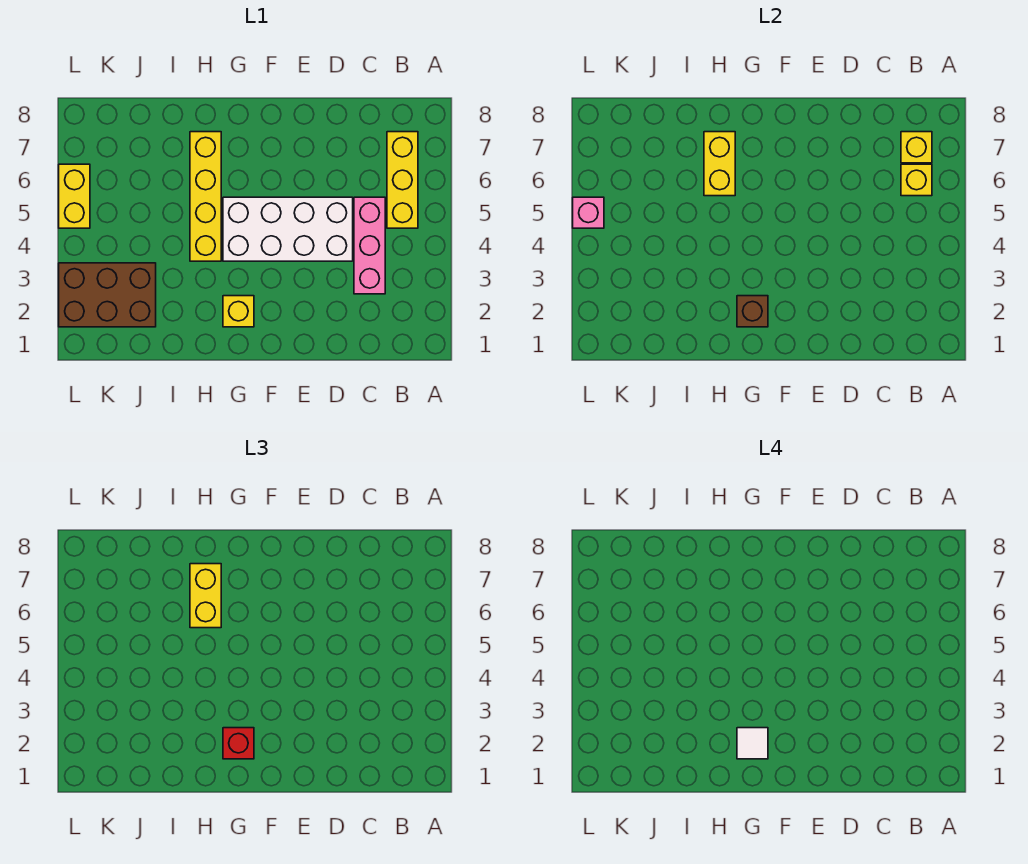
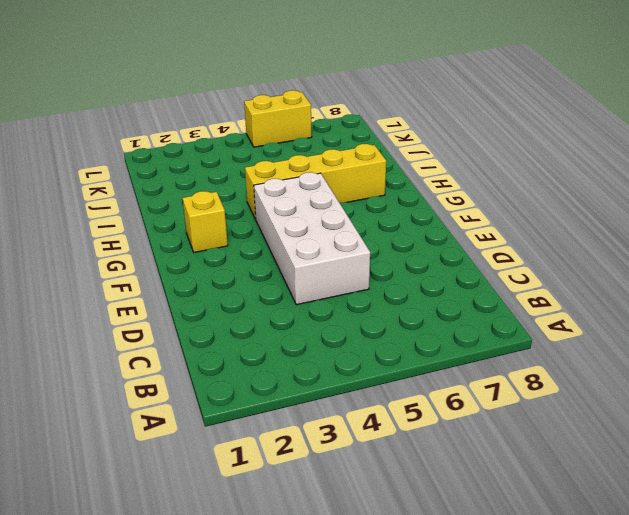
none -> yellow 1x3 brick [387,132,418,228]
none -> pink 1x3 brick [354,197,385,294]
none -> brown 2x3 brick [59,263,156,327]

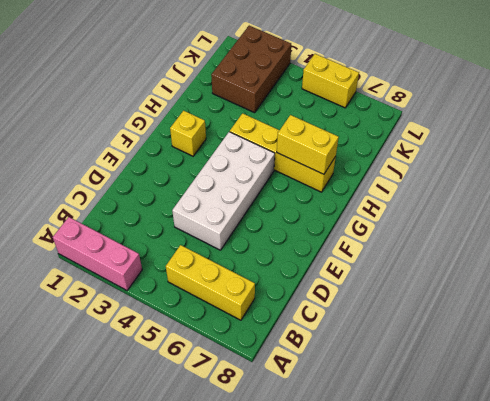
pink 1x3 brick [53,217,142,290] -> pink 1x3 brick moved to [354,197,385,294]
none -> yellow 1x1 brick [901,164,932,196]
none -> yellow 1x1 brick [901,132,932,163]
none -> brown 1x1 brick [737,296,768,327]

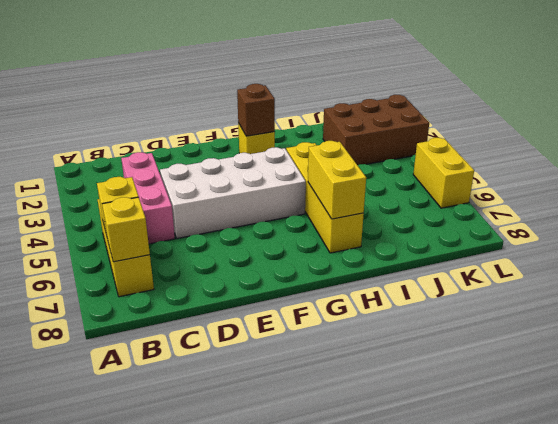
none -> pink 1x1 brick [573,197,604,228]
none -> red 1x1 brick [223,728,254,759]
none -> yellow 1x2 brick [190,564,221,628]

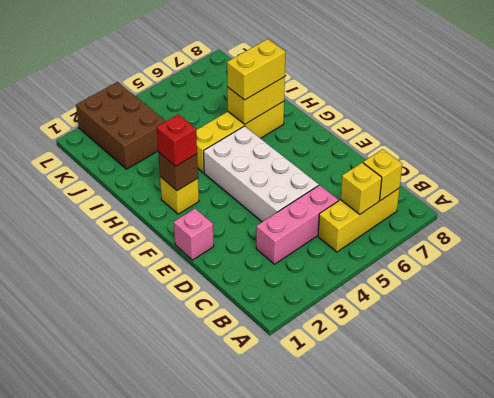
pink 1x1 brick [174,209,214,260] -> pink 1x1 brick moved to [573,197,604,228]
none -> yellow 1x2 brick [59,164,90,228]
none -> white 1x1 tile [737,728,768,759]

